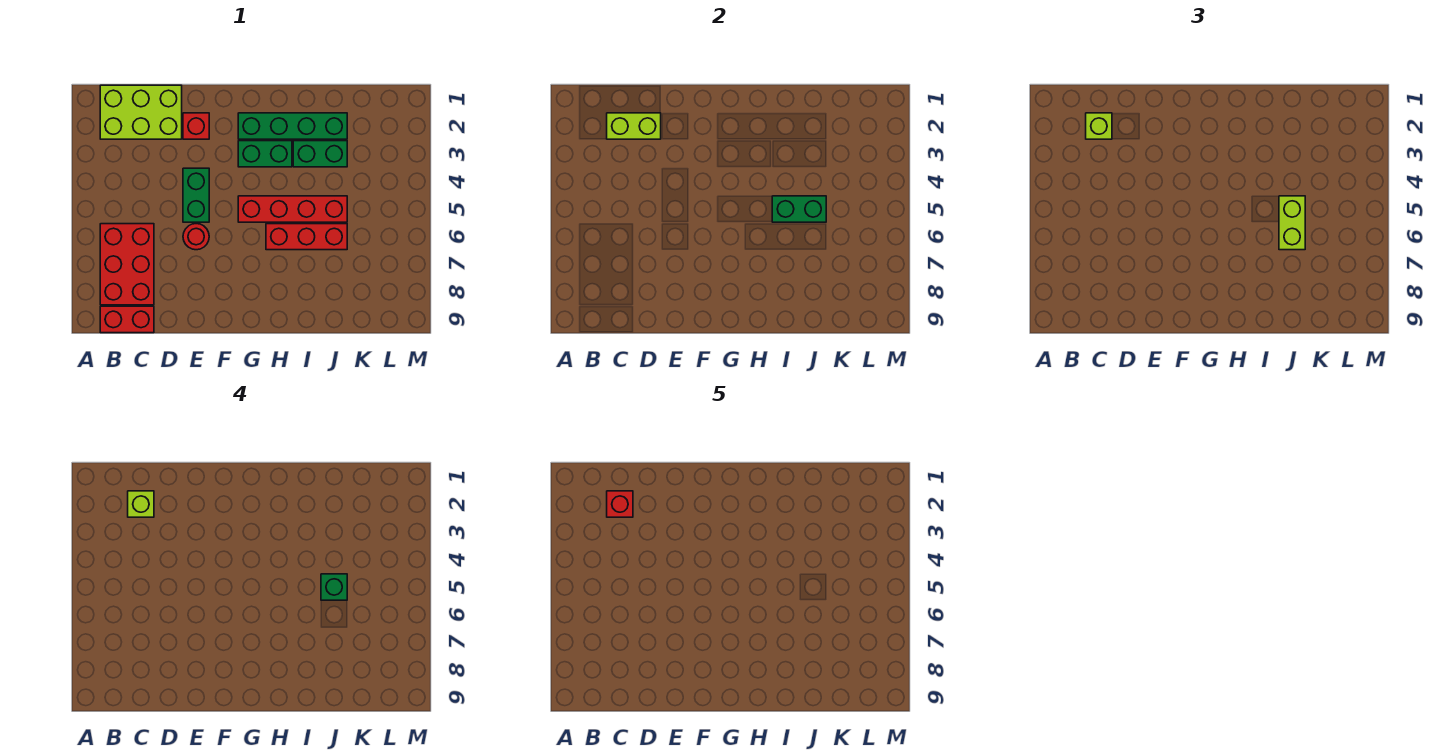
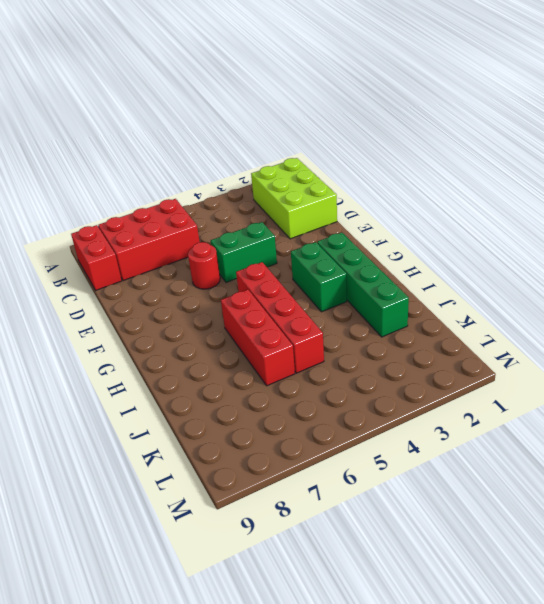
none -> red 1x1 brick [183,113,209,139]
none -> green 1x2 brick [293,141,347,167]
none -> lime 1x2 brick [607,113,661,139]

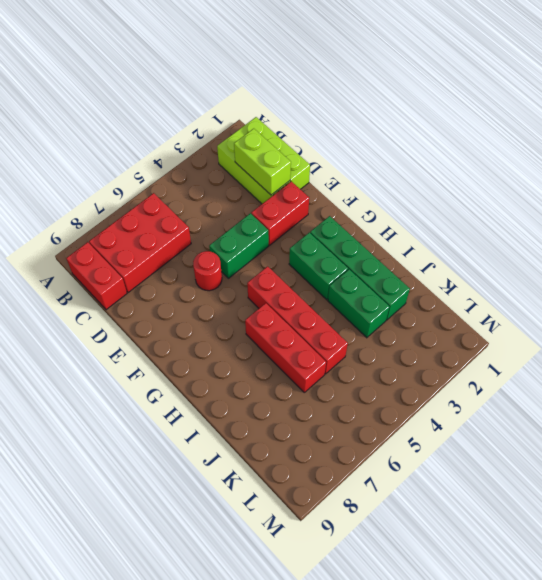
red 1x2 brick [251,181,309,245] -> red 1x1 brick [183,113,209,139]
none -> green 1x2 brick [772,196,826,222]
none -> lime 1x1 brick [1086,113,1112,139]
none -> lime 1x2 brick [1279,196,1305,250]

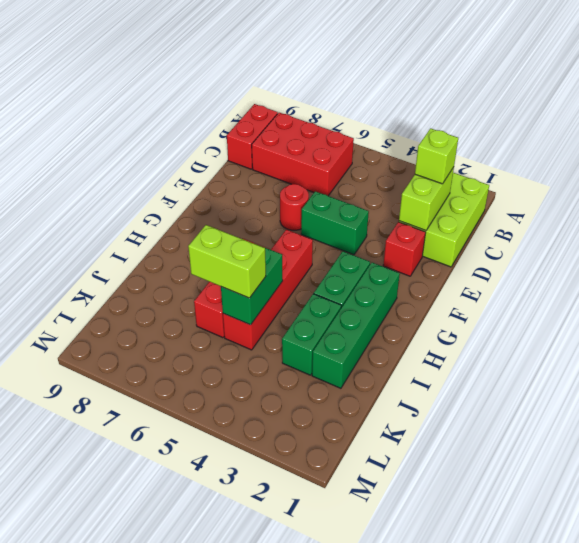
none -> lime 1x1 brick [128,491,154,517]
none -> green 1x1 brick [321,574,347,600]
none -> red 1x1 brick [607,491,633,517]

